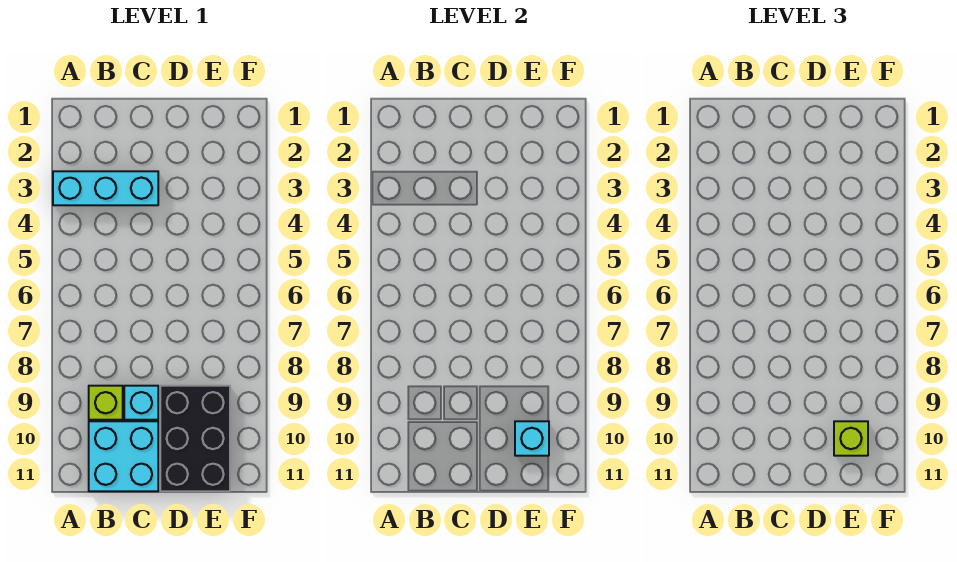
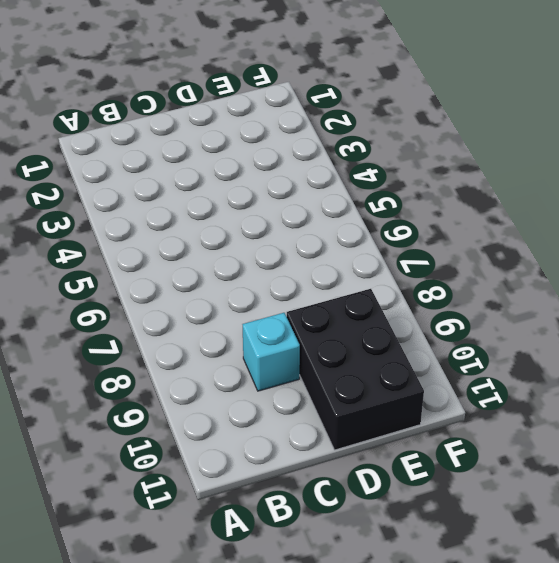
none -> cyan 1x3 brick [53,171,158,205]
none -> lime 1x1 brick [89,386,123,420]

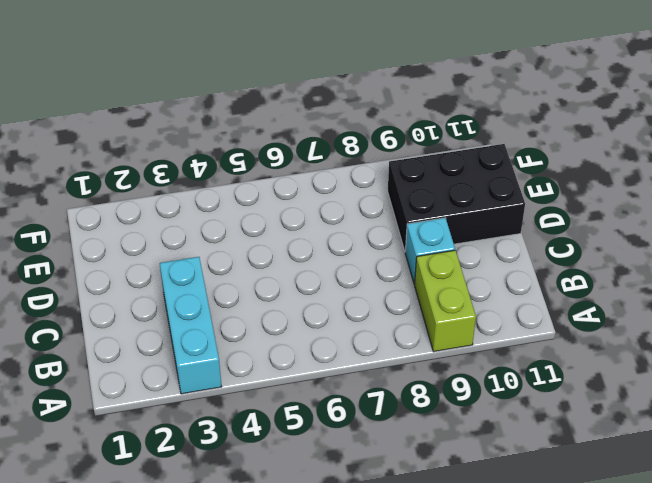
lime 1x2 brick [415,250,476,352] -> lime 1x1 brick [89,386,123,420]
none -> cyan 2x2 brick [89,421,158,491]
none -> cyan 1x1 brick [515,421,549,456]

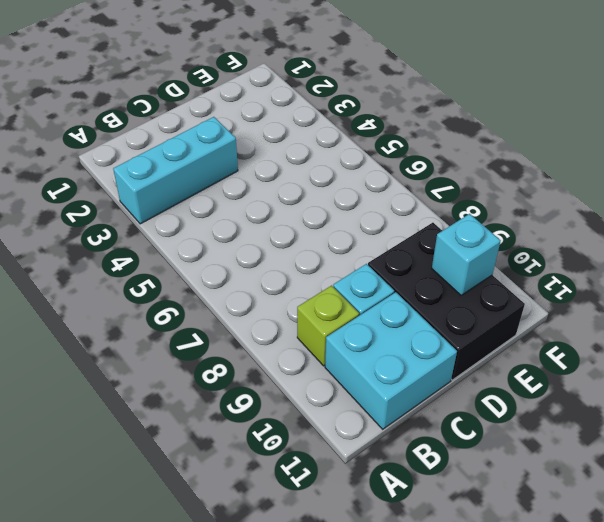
none -> lime 1x1 brick [834,421,868,456]

